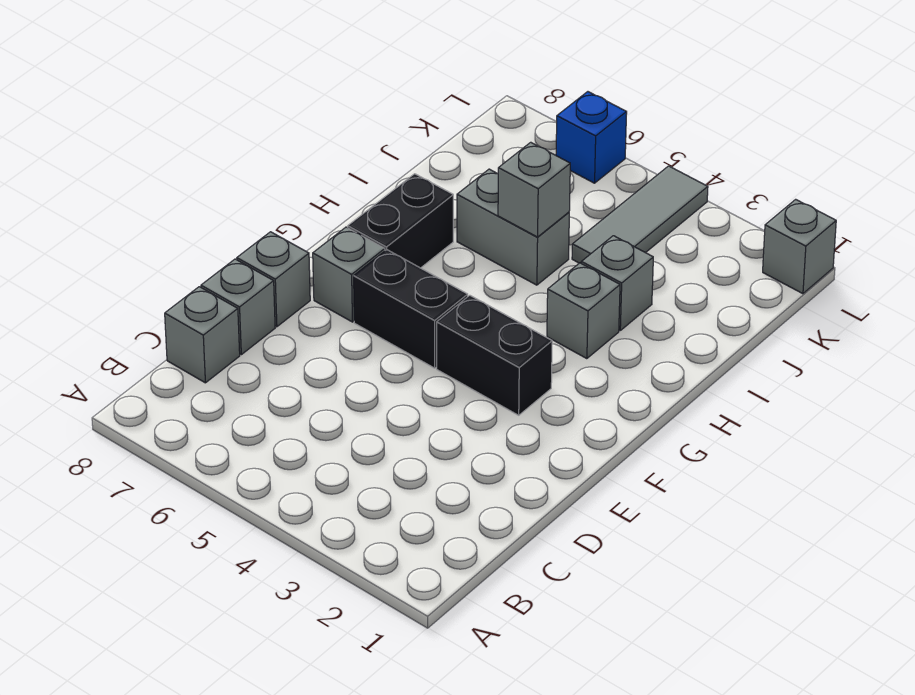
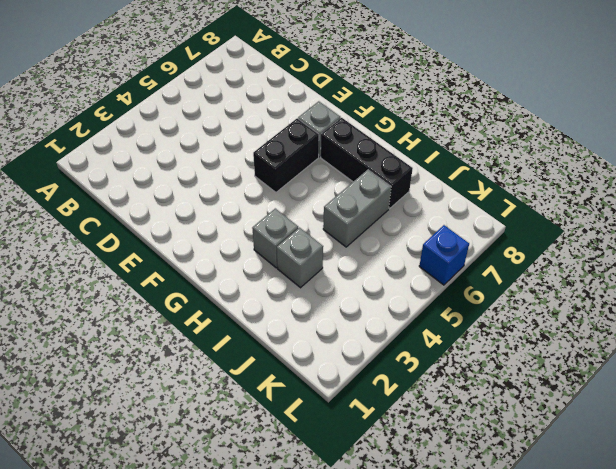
black 1x3 brick [321,118,413,209] -> black 1x2 brick [348,174,453,268]
none -> grey 1x1 brick [165,287,240,383]
none -> grey 1x1 brick [201,259,275,355]
none -> grey 1x1 brick [237,232,310,327]

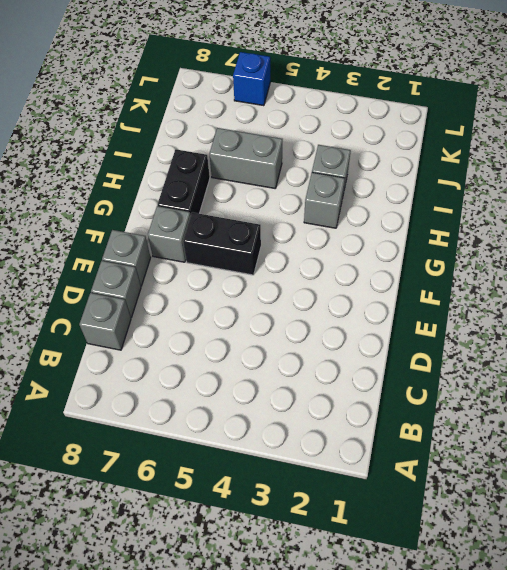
none -> black 1x2 brick [437,295,552,415]
none -> grey 1x3 tile [572,166,708,263]
none -> grey 1x1 brick [763,199,836,294]

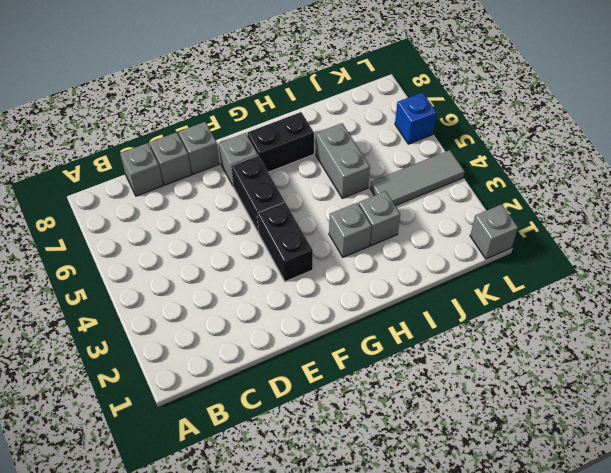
none -> grey 1x1 brick [498,142,570,237]

